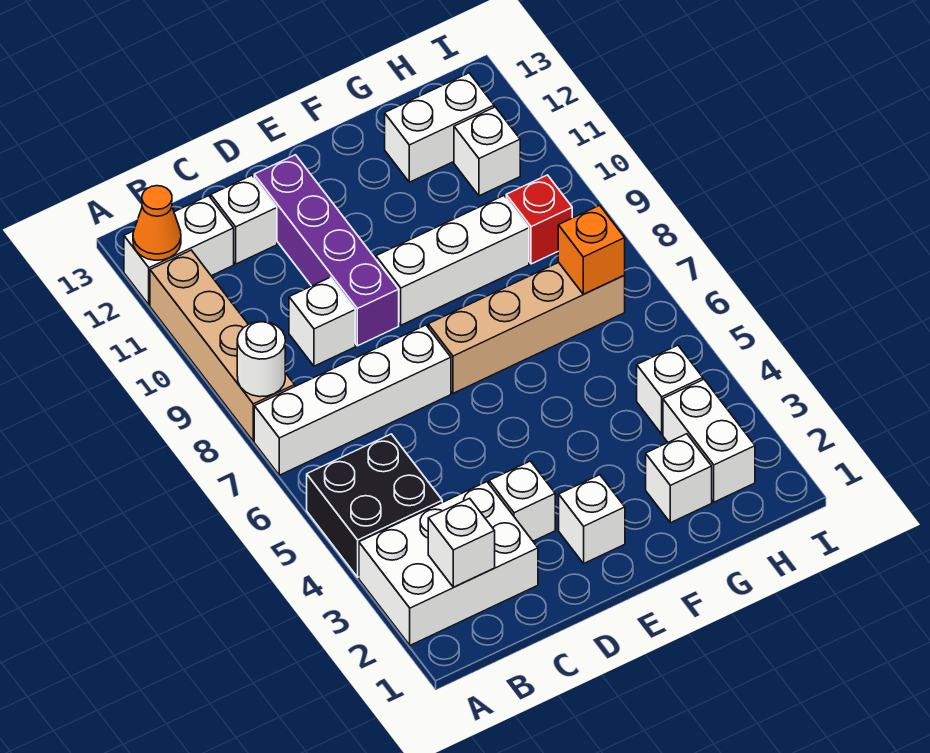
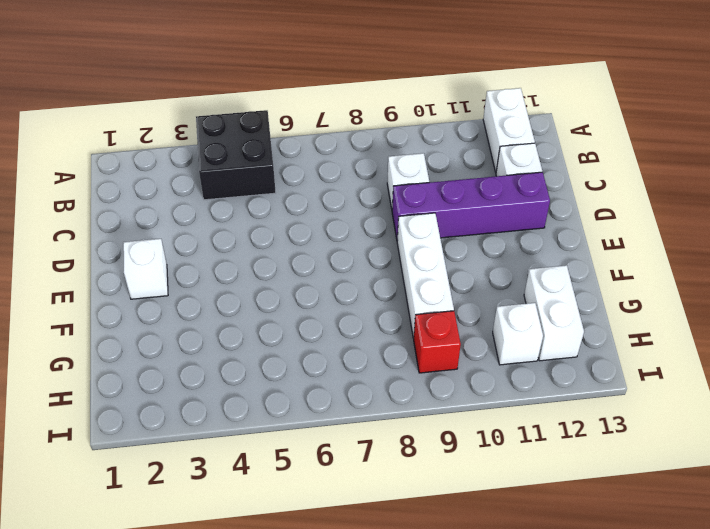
none -> white 2x3 brick [359,482,538,645]
none -> white 1x4 brick [254,325,451,475]
none -> tan 1x4 brick [150,250,295,441]

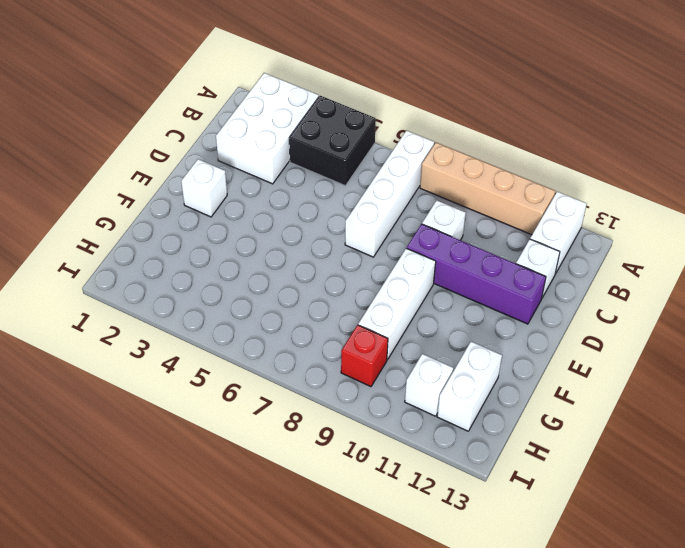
none -> white 1x1 brick [489,461,555,541]
none -> tan 1x4 brick [428,262,625,393]
none -> white 1x1 brick [646,434,712,523]

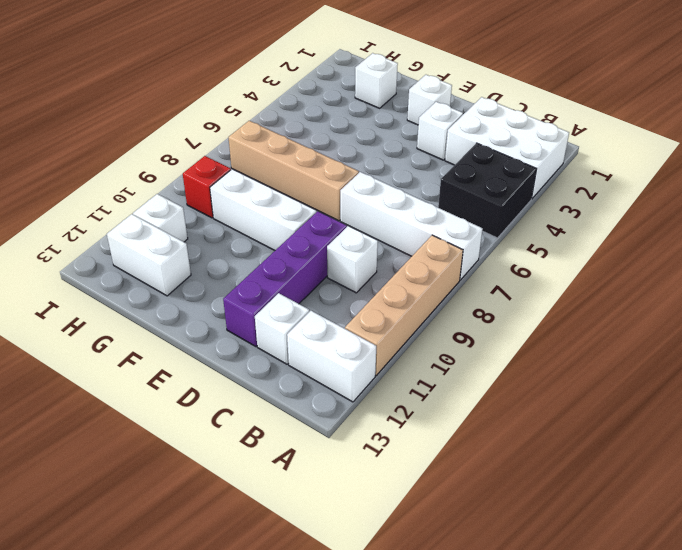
none -> white 1x2 brick [663,379,755,502]
none -> white 1x1 brick [637,345,703,434]
none -> white 1x1 round brick [237,322,285,397]

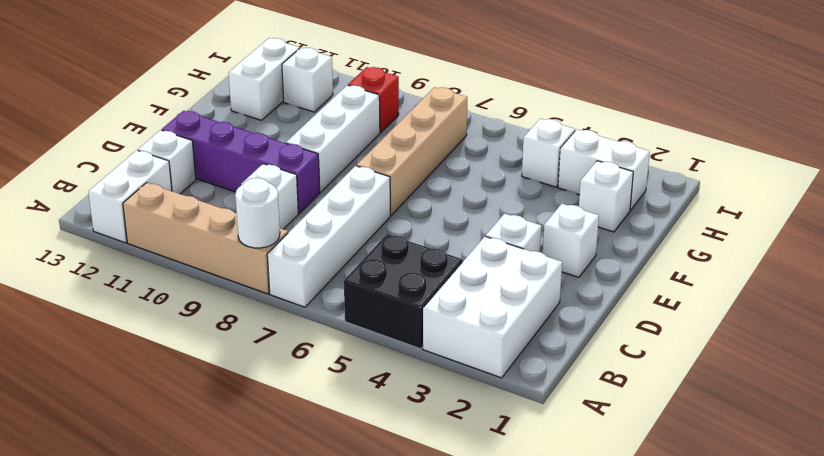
none -> orange 1x1 cone [133,186,181,260]
none -> white 1x1 brick [428,498,495,587]
none -> orange 1x1 brick [558,205,625,294]

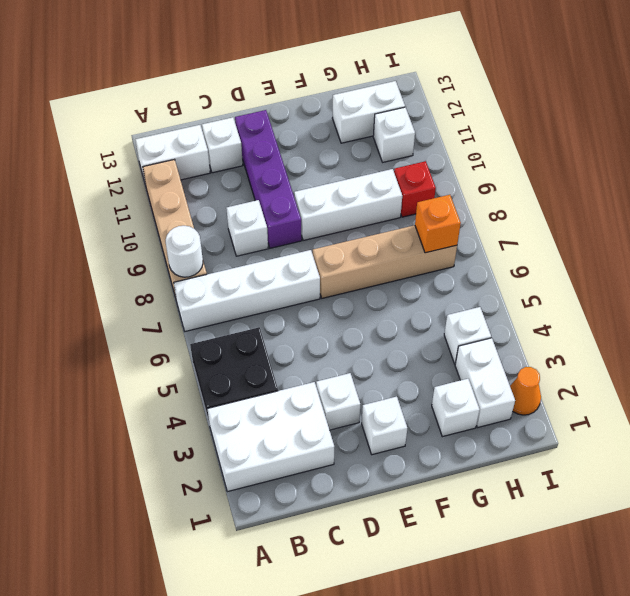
orange 1x1 cone [510,367,541,415] -> orange 1x1 cone moved to [133,186,181,260]
none -> white 1x1 brick [428,498,495,587]

